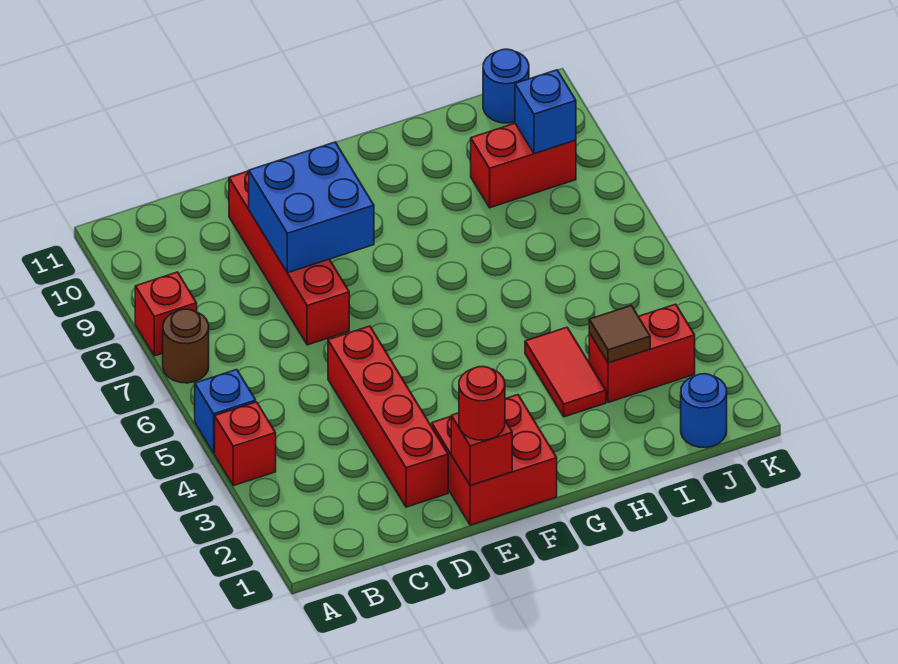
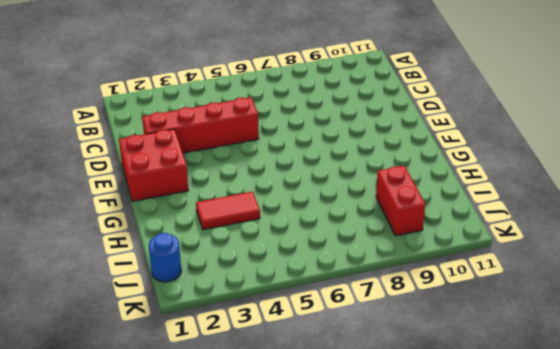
none -> red 1x1 brick [215,402,276,486]
none -> blue 1x1 brick [195,369,256,453]
none -> brown 1x1 round brick [163,309,209,383]

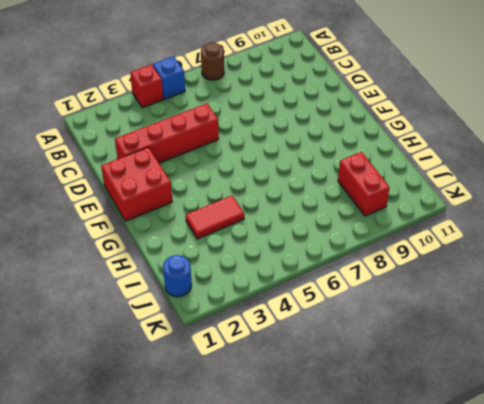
none -> red 1x1 brick [135,272,197,356]
none -> red 1x4 brick [229,171,349,345]
none -> red 1x2 brick [589,304,695,402]

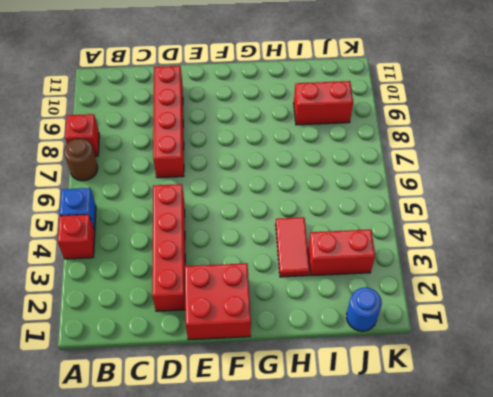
none -> blue 1x1 round brick [483,49,529,123]
none -> blue 2x2 brick [249,142,374,273]
none -> red 1x1 brick [451,413,512,486]

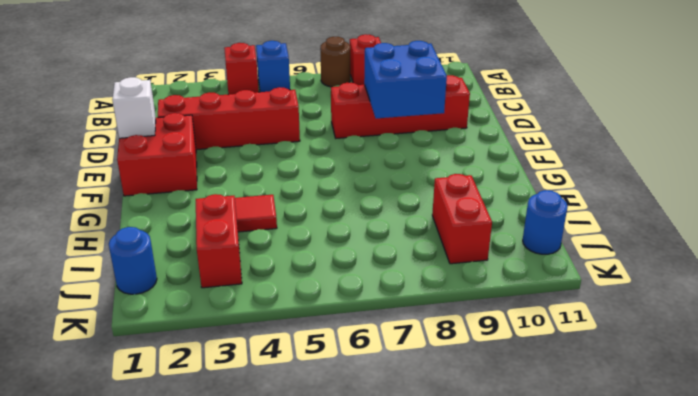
white 1x1 brick [112,77,156,138] -> red 1x1 brick [451,413,512,486]
none -> brown 1x1 tile [589,305,650,363]
none -> blue 1x1 brick [515,70,576,154]
none -> red 1x1 round brick [459,366,505,440]

